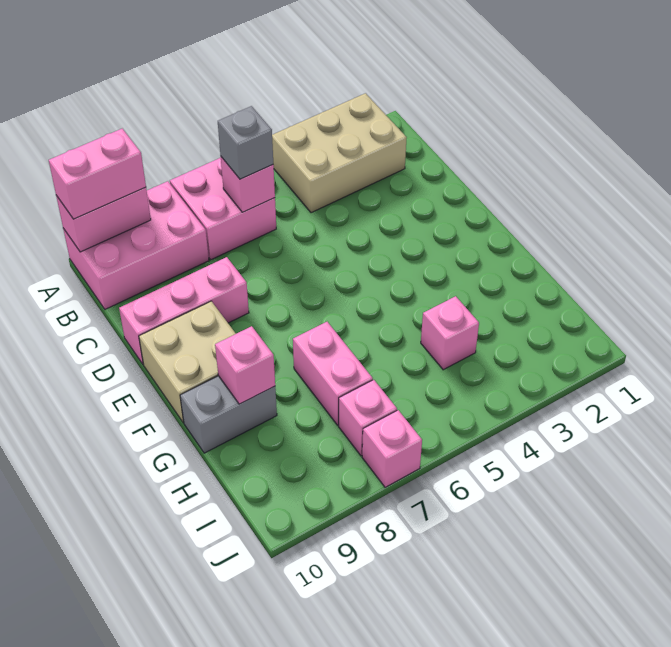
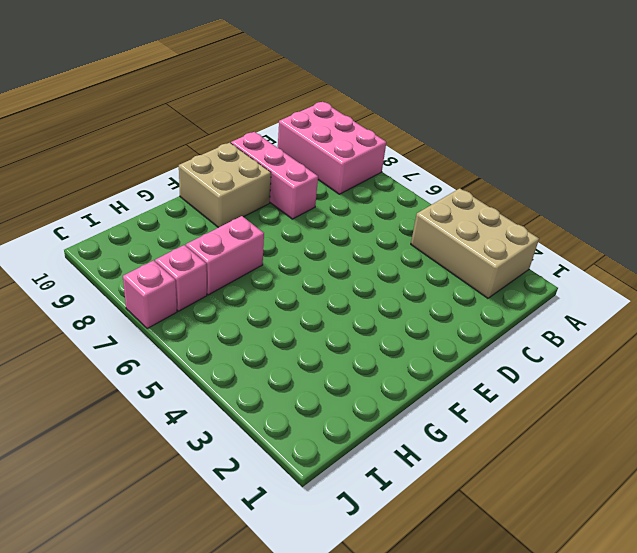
none -> pink 2x2 brick [170,158,276,260]
none -> grey 1x2 brick [180,376,277,453]
none -> pink 1x1 brick [421,296,479,370]

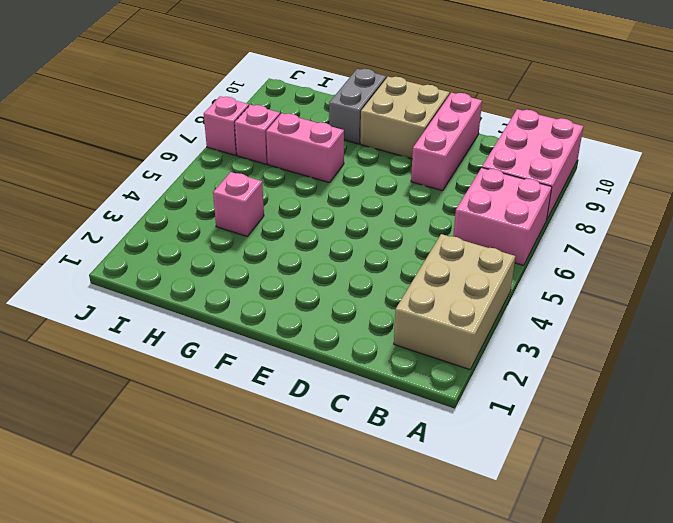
none -> pink 1x2 brick [56,187,151,252]
none -> pink 1x1 brick [221,157,275,212]
none -> pink 1x1 brick [215,326,275,404]

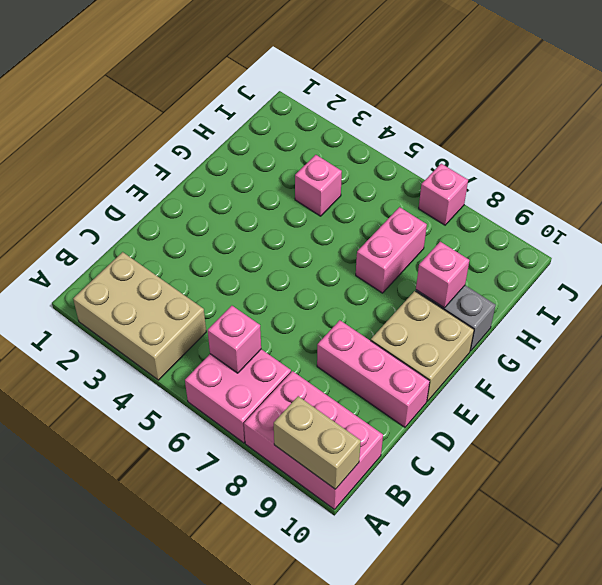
tan 1x2 brick [274,396,361,489] -> pink 1x2 brick [56,187,151,252]
none -> pink 1x1 brick [339,380,397,456]
none -> pink 1x2 brick [49,129,146,219]
none -> grey 1x1 brick [218,106,273,179]

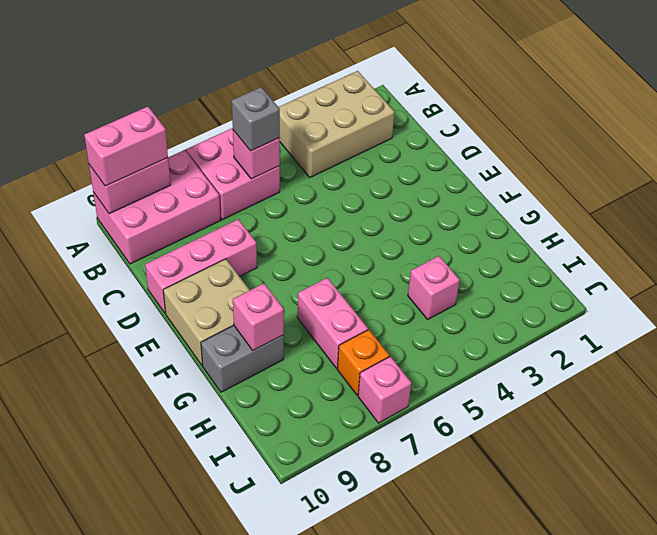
orange 1x1 brick [337,330,389,395] -> pink 1x1 brick [339,380,397,456]

